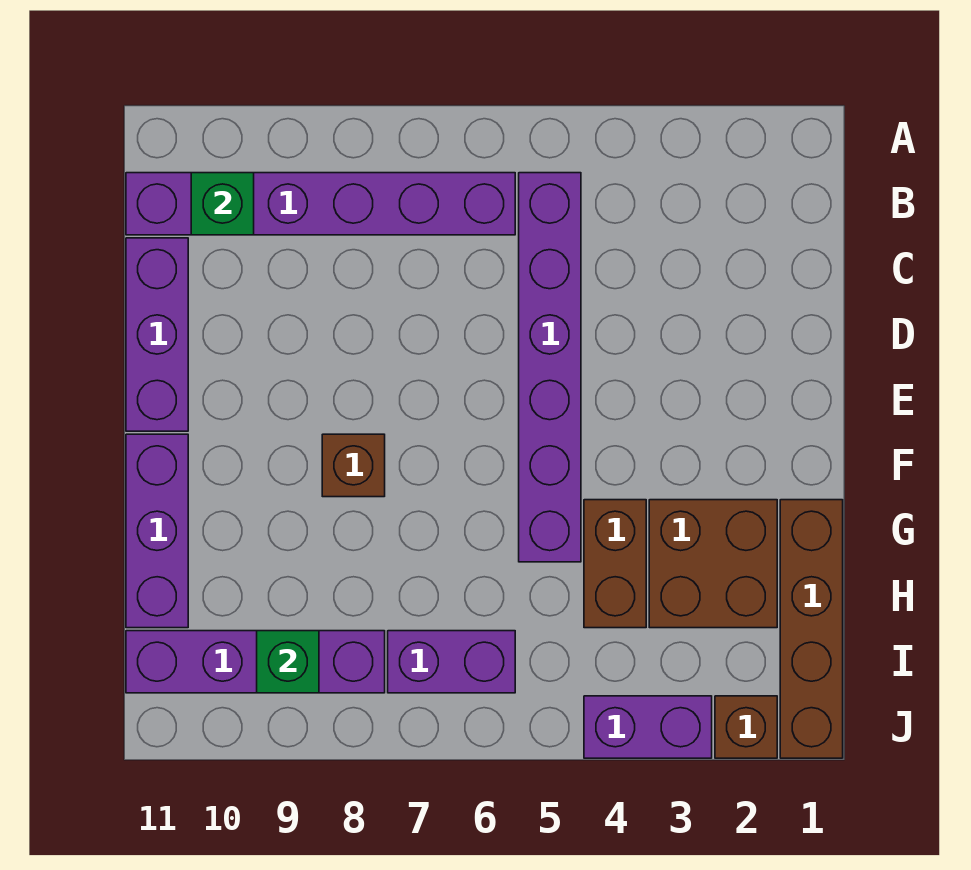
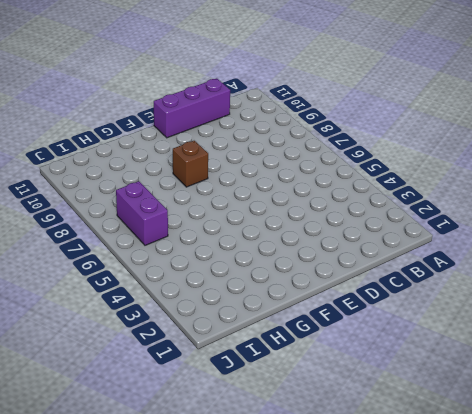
none -> purple 1x6 brick [519,173,581,562]
none -> purple 1x6 brick [126,173,515,235]
none -> purple 1x3 brick [126,434,188,628]

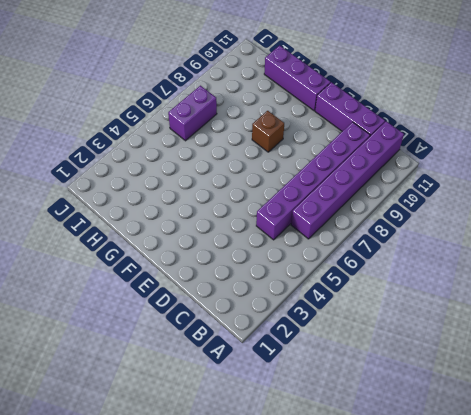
purple 1x6 brick [256,122,370,240] -> purple 1x6 brick turned to [519,173,581,562]
none -> brown 1x4 brick [780,500,843,758]
none -> brown 2x2 brick [649,500,777,628]
none -> brown 1x2 brick [584,500,646,628]

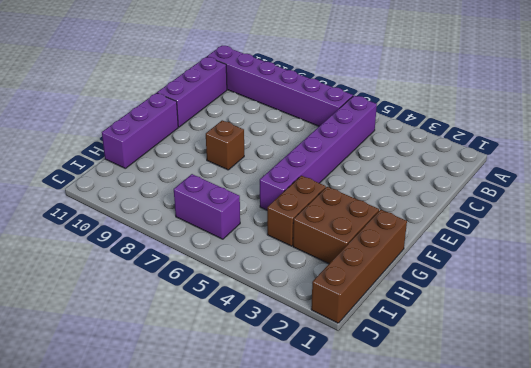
none -> purple 1x4 brick [126,631,385,693]
none -> brown 1x1 brick [715,696,777,758]
none -> purple 1x2 brick [584,696,712,758]

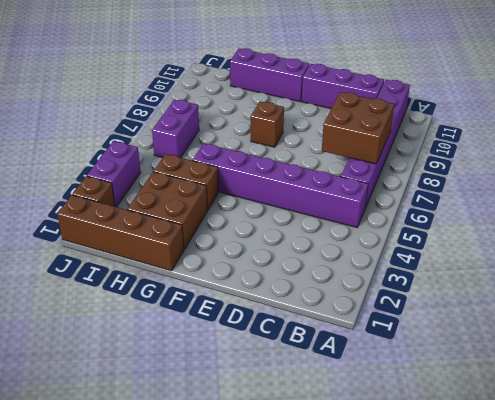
brown 2x2 brick [322,92,394,164] -> none
none -> purple 1x4 brick [126,631,385,693]
none -> green 1x1 brick [191,173,254,235]
none -> green 1x1 brick [257,631,319,693]

